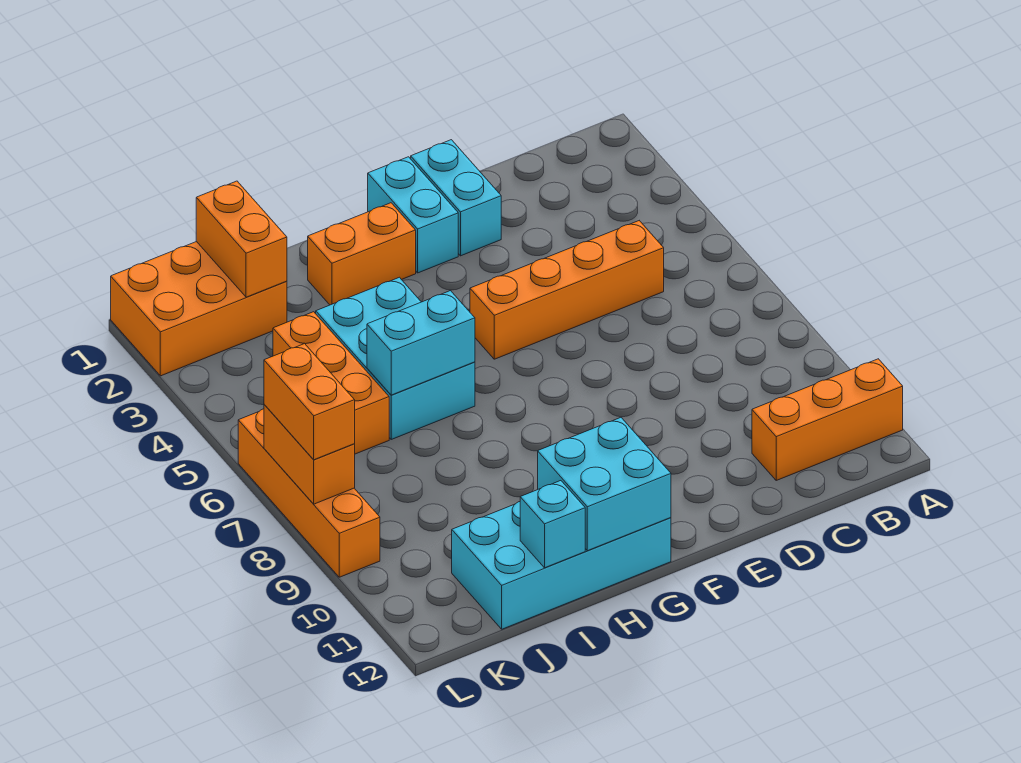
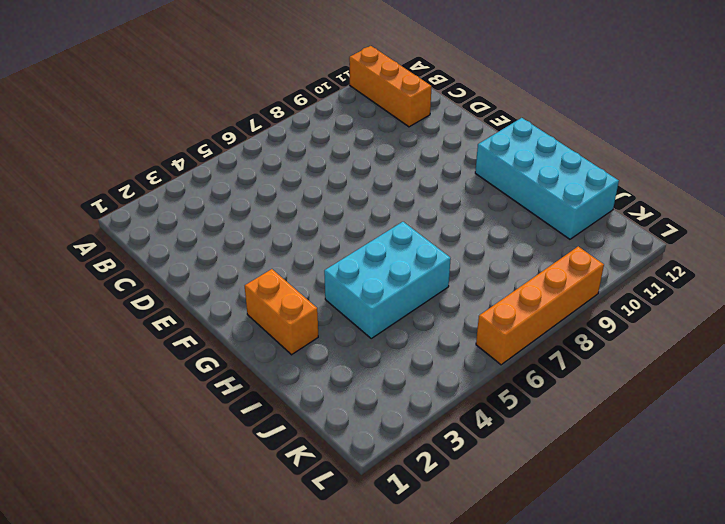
none -> orange 1x4 brick [470,221,664,359]
none -> cyan 1x2 brick [411,140,501,256]
none -> cyan 1x2 brick [368,157,458,273]

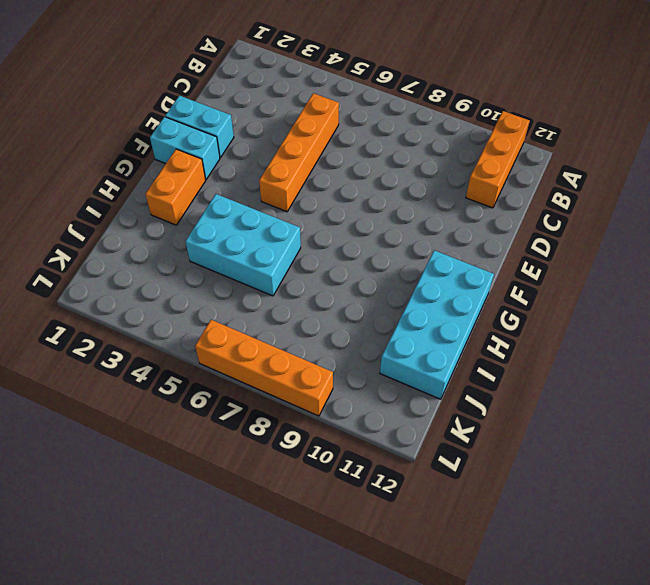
none -> orange 2x3 brick [111,242,287,376]
none -> orange 1x3 brick [273,312,389,454]
none -> cyan 2x2 brick [538,418,671,551]

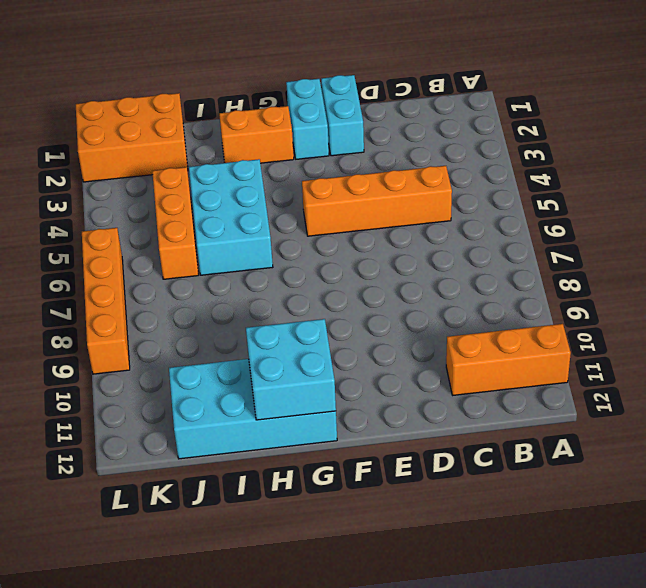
none -> cyan 1x2 brick [367,291,475,395]
none -> cyan 1x1 brick [520,481,585,568]
none -> orange 1x2 brick [196,181,287,297]

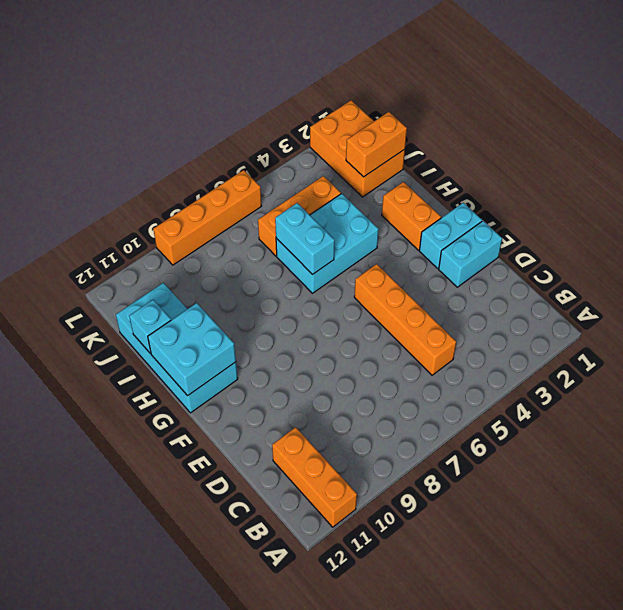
none -> orange 1x2 brick [264,405,355,504]
none -> orange 1x2 brick [264,344,355,460]

